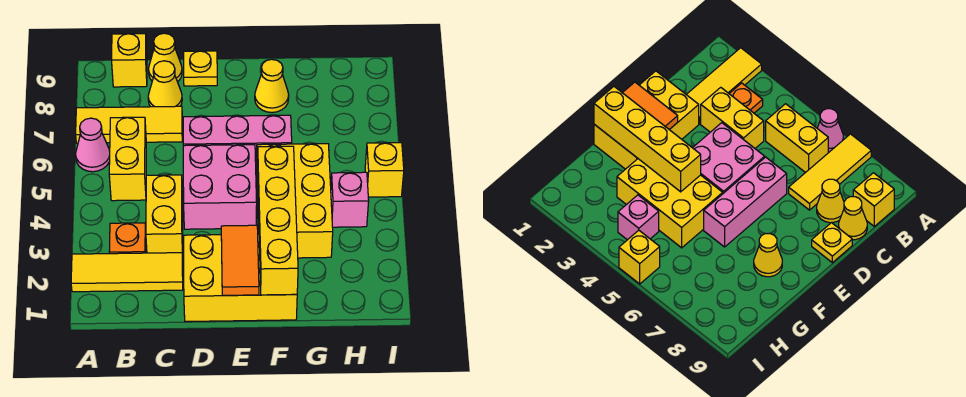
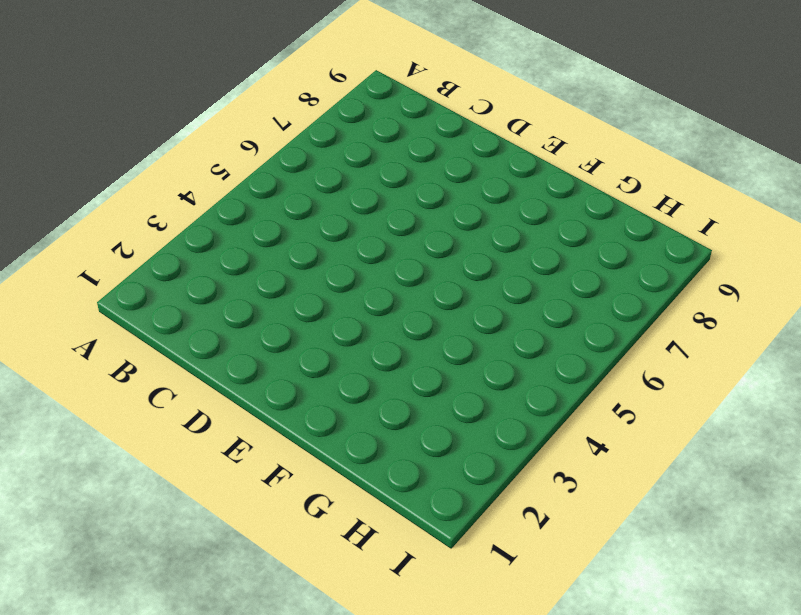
none -> yellow 1x3 tile [71,253,183,292]
none -> pink 1x1 cone [76,118,110,172]
none -> yellow 1x3 tile [76,106,182,143]

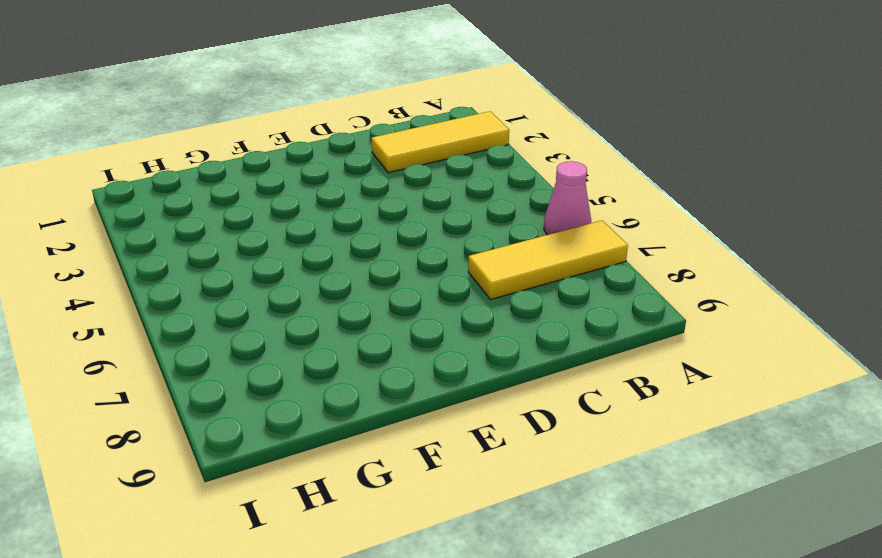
none -> orange 1x1 plate [109,223,146,254]
none -> yellow 1x2 brick [109,117,146,201]
none -> yellow 1x1 brick [112,34,147,87]

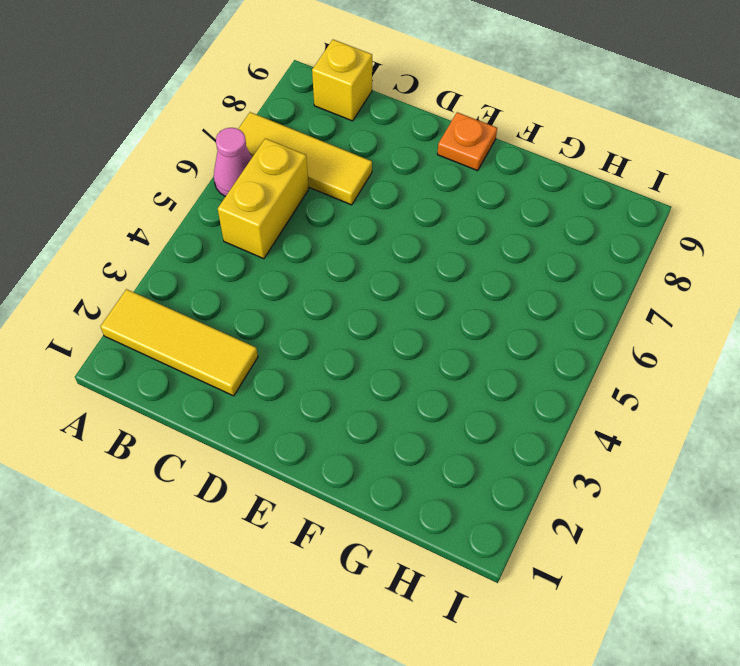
orange 1x1 plate [437,112,497,171] -> orange 1x1 plate moved to [109,223,146,254]
none -> yellow 1x2 brick [146,175,183,253]
none -> yellow 1x1 cone [148,61,182,107]
none -> yellow 1x1 cone [149,33,182,82]

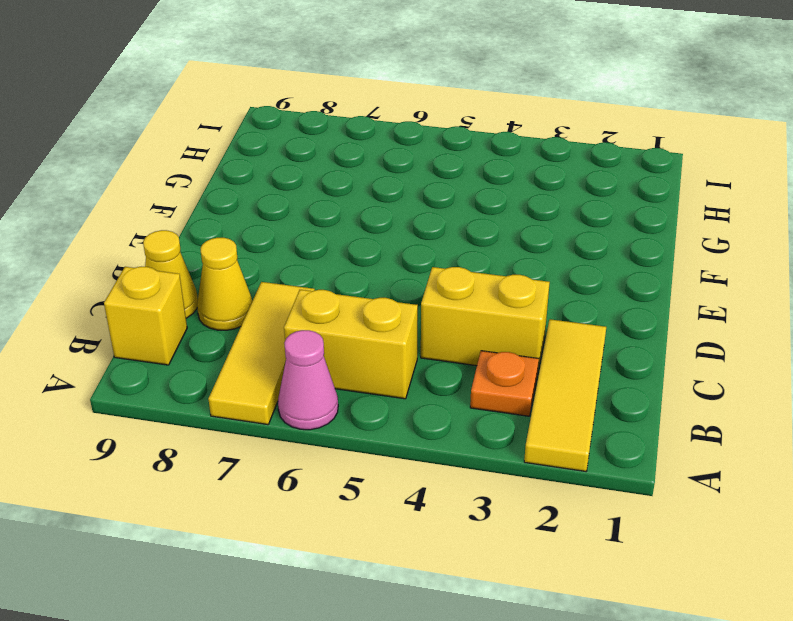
none -> yellow 2x3 brick [184,234,297,321]
none -> pink 2x2 brick [183,145,257,229]
none -> pink 1x3 brick [183,115,292,169]

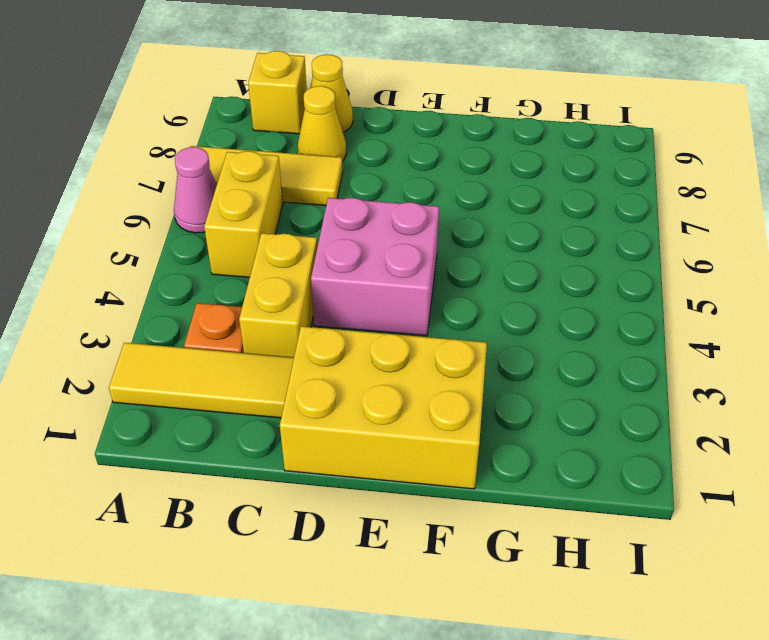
none -> pink 1x3 brick [183,115,292,169]
none -> yellow 1x1 plate [184,51,217,86]
none -> yellow 2x3 brick [257,144,333,258]

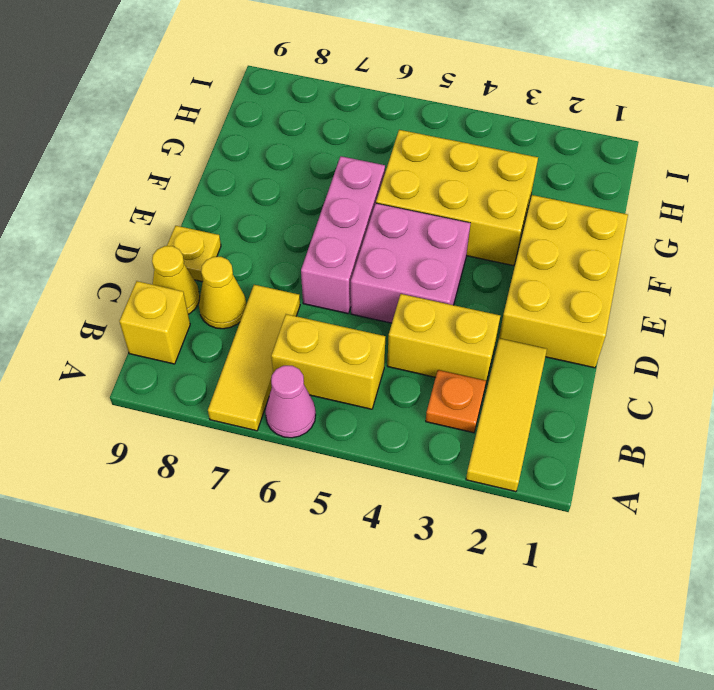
none -> yellow 1x1 cone [255,59,289,112]
none -> pink 1x1 brick [331,172,369,227]
none -> yellow 1x1 brick [365,143,404,197]

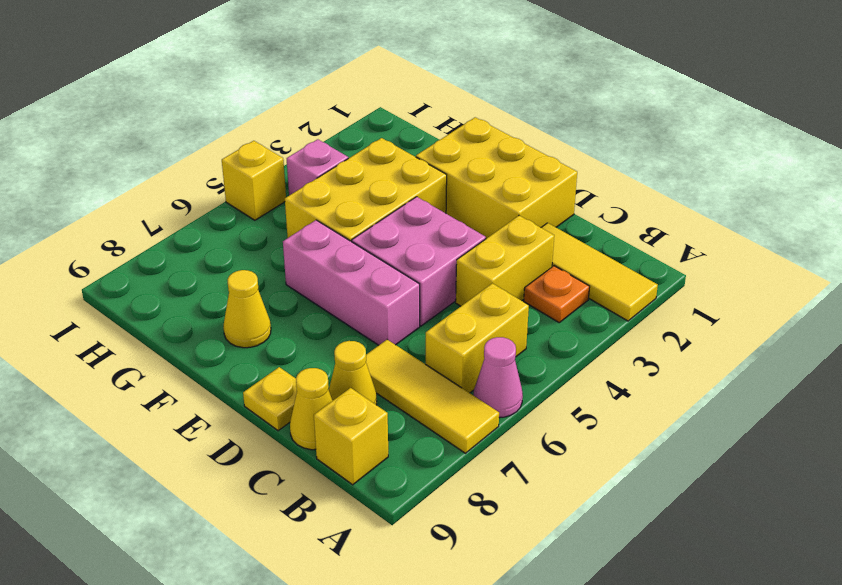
none -> orange 1x2 tile [221,225,259,295]
none -> yellow 1x4 brick [258,146,298,295]

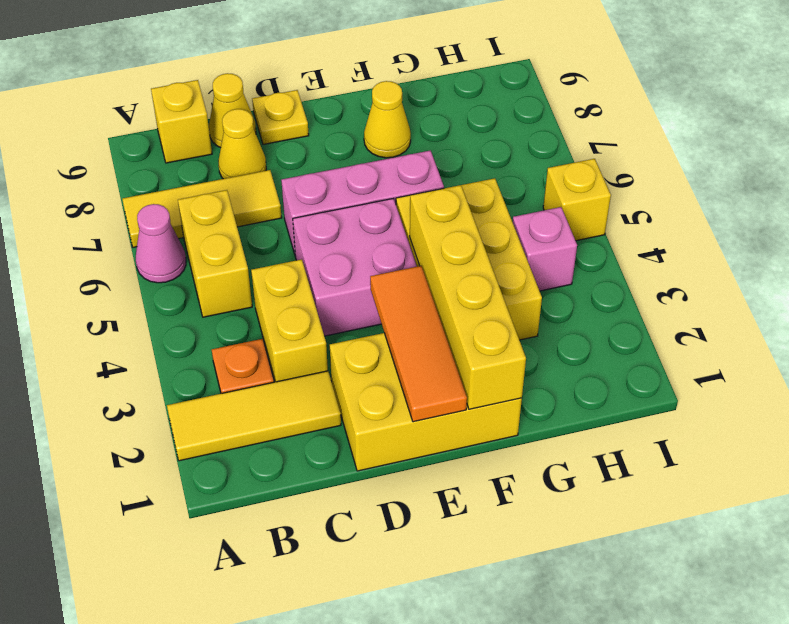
orange 1x3 tile [370,266,467,422] -> orange 1x2 tile [221,225,259,295]

